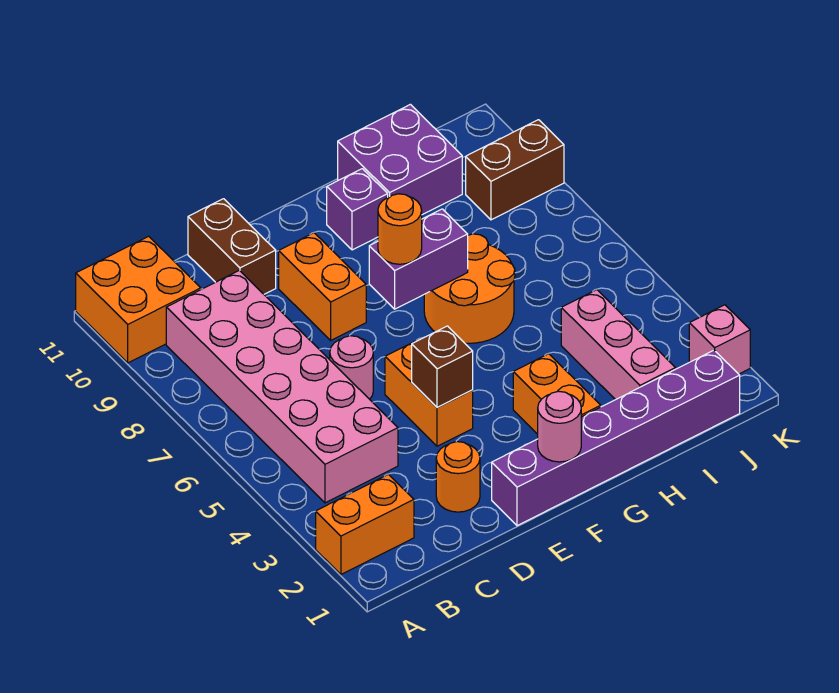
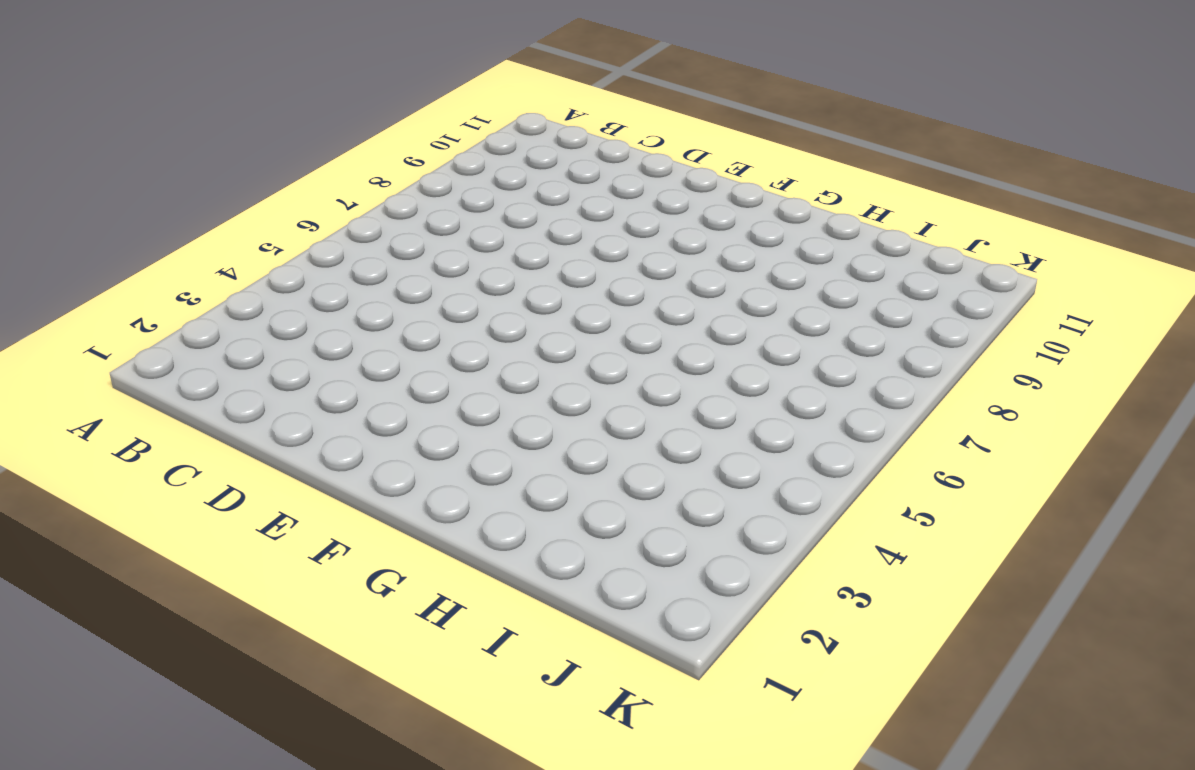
none -> orange 1x2 brick [316,474,414,574]
none -> orange 2x2 brick [76,236,201,363]
none -> pink 2x6 brick [166,270,398,503]

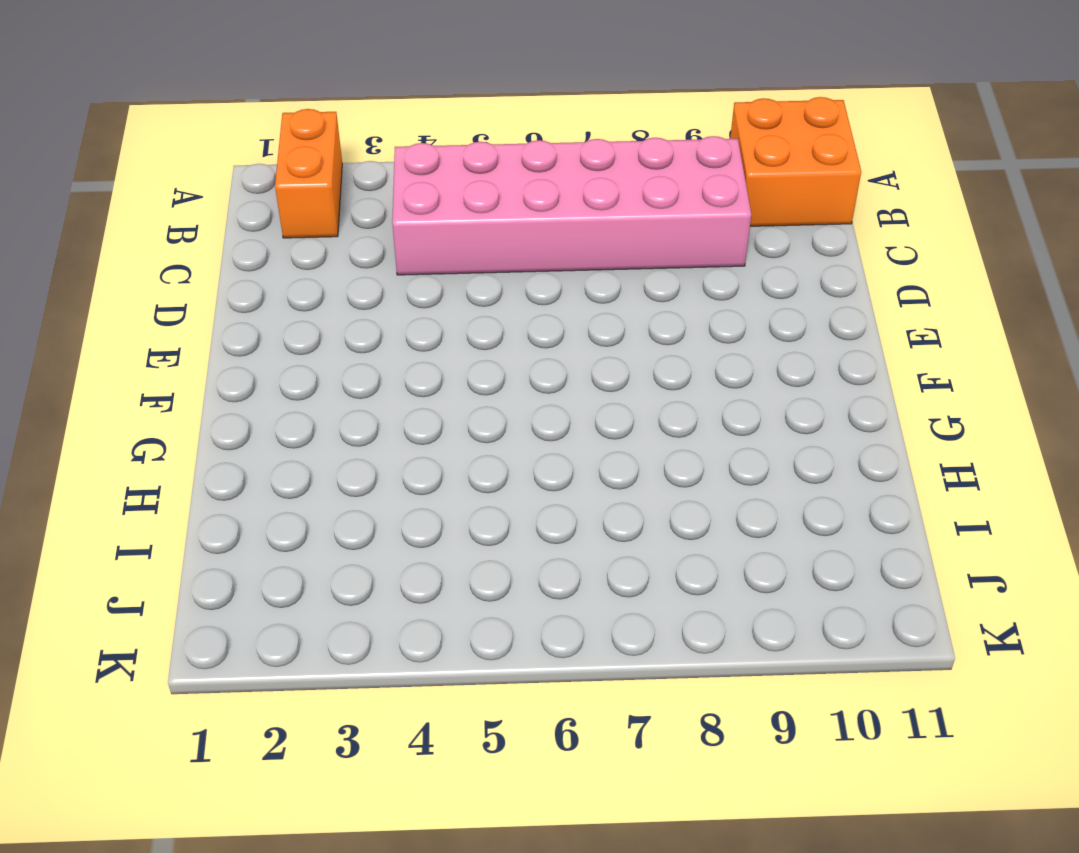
none -> orange 1x1 round brick [436,442,480,512]
none -> pink 1x1 round brick [330,336,373,399]
none -> brown 1x2 brick [188,199,276,294]

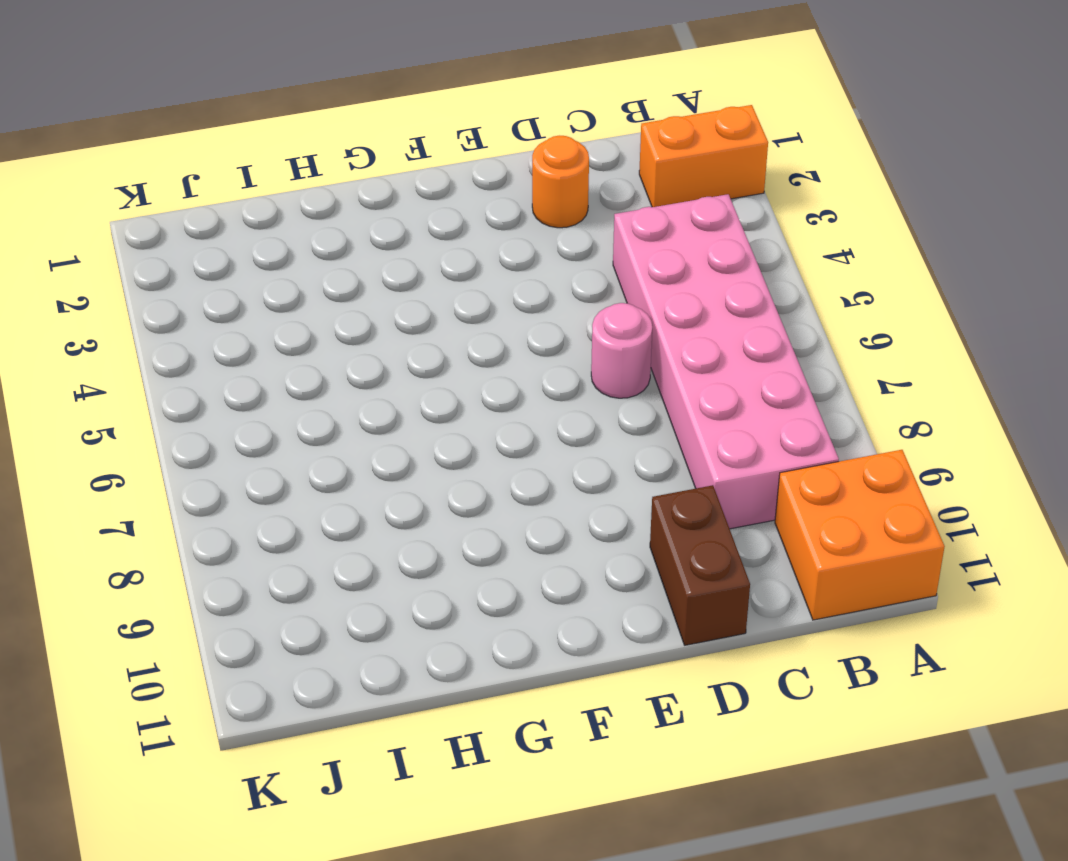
none -> purple 1x6 brick [492,350,740,526]
none -> orange 1x2 brick [385,338,473,446]
none -> orange 1x2 brick [279,233,366,340]

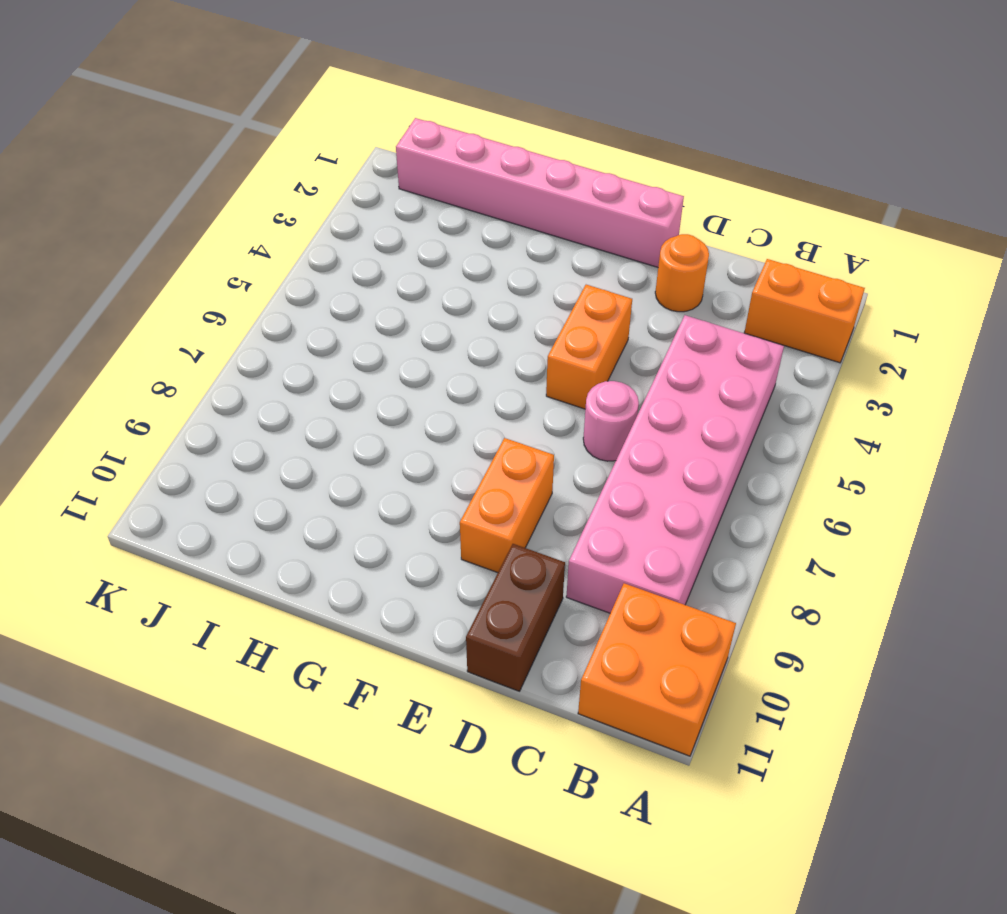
pink 1x6 brick [396,118,684,267] -> purple 1x6 brick [492,350,740,526]
none -> orange 1x2 brick [513,354,601,434]
none -> orange 2x2 round brick [424,234,515,343]
none -> purple 1x1 brick [327,169,388,250]

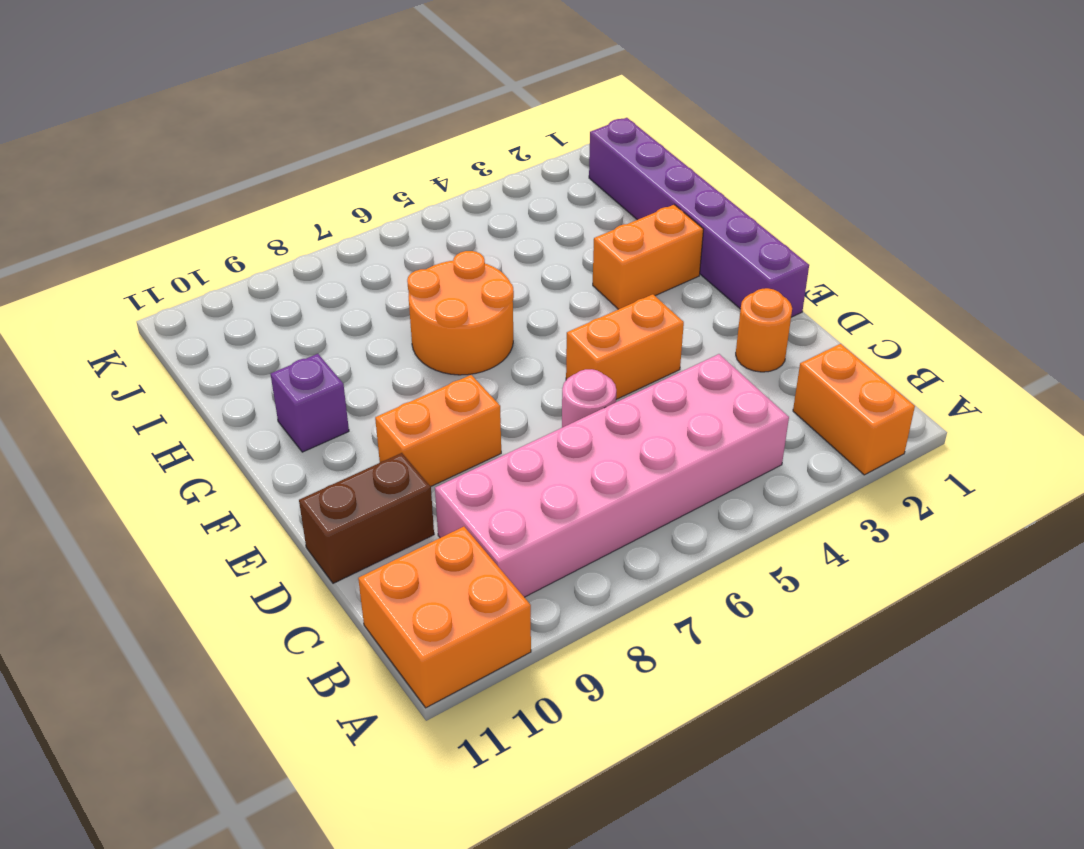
none -> purple 2x2 brick [338,104,462,215]
none -> pink 1x3 brick [561,290,676,400]
none -> brown 1x2 brick [466,120,564,220]

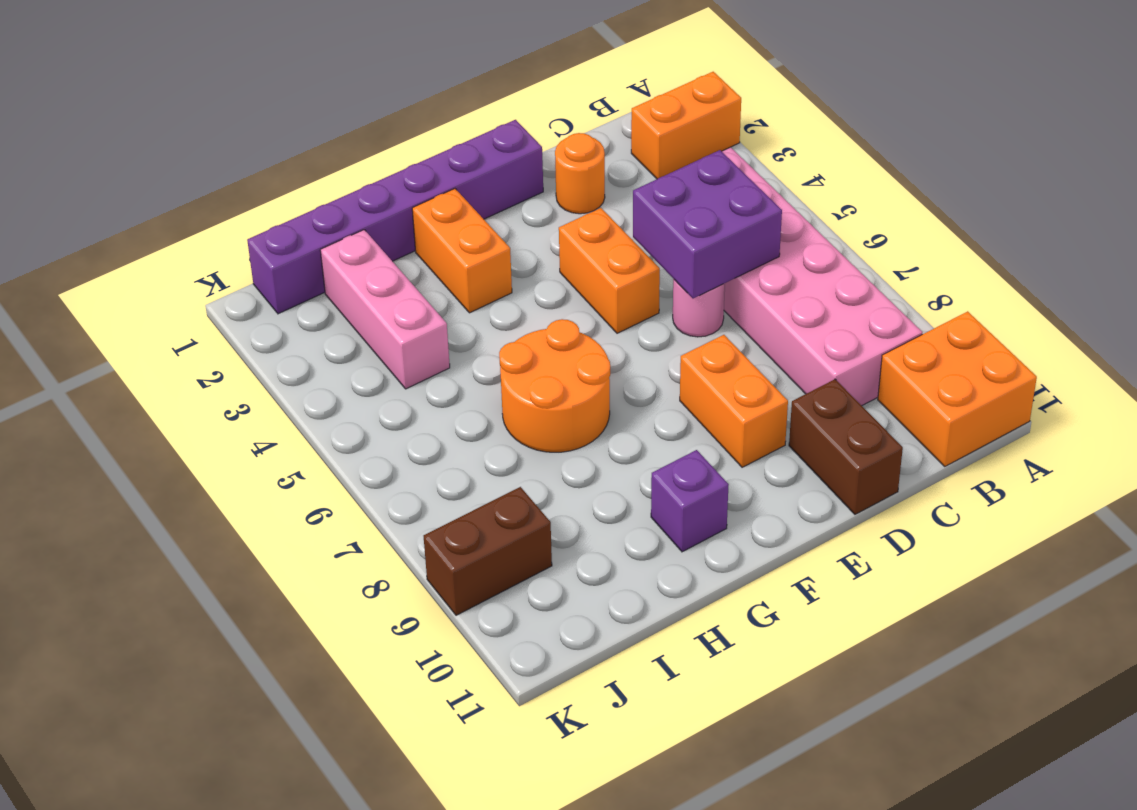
purple 2x2 brick [633,150,782,298] -> purple 2x2 brick moved to [338,104,462,215]
none -> pink 1x1 brick [689,305,750,374]
none -> brown 1x1 brick [412,326,473,408]
none -> pink 1x1 round brick [538,391,581,462]

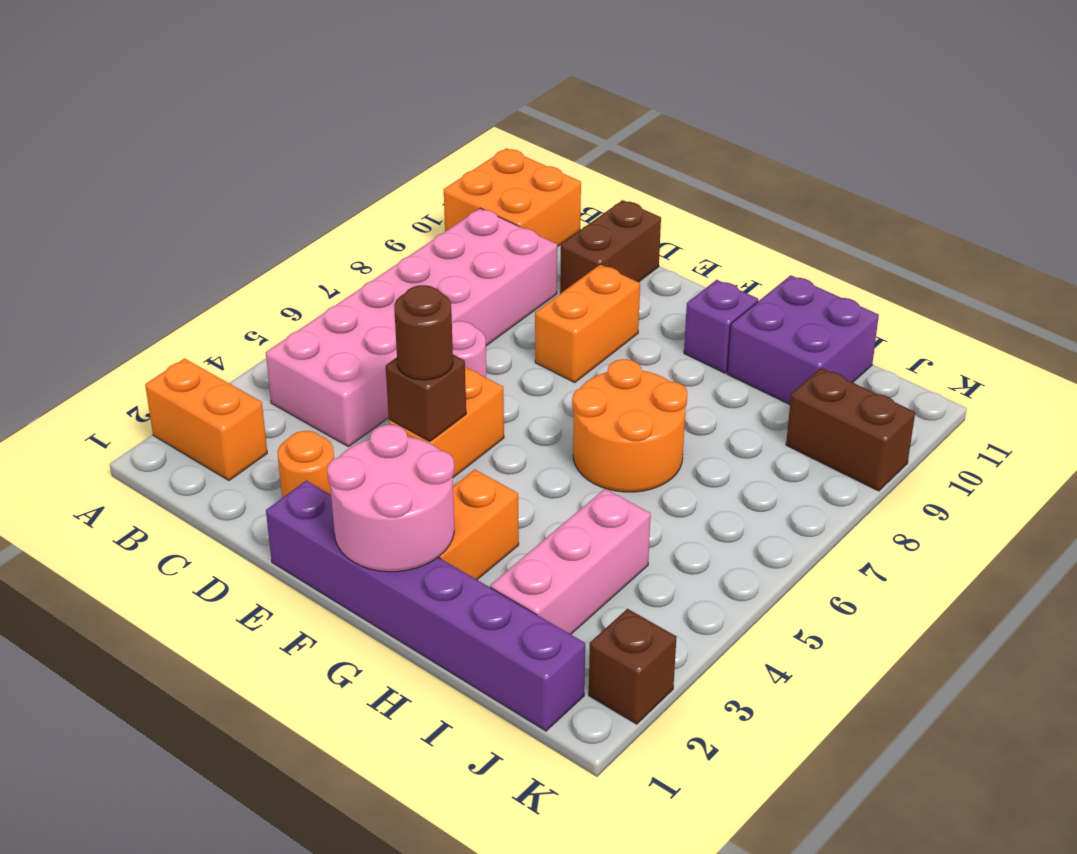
brown 1x1 round brick [394,285,453,380] -> none
pink 2x2 round brick [327,425,454,572] -> pink 1x1 round brick [538,391,581,462]
brown 1x1 brick [589,609,676,724] -> pink 1x1 brick [689,305,750,374]
none -> purple 1x2 brick [369,209,468,309]
none -> orange 1x1 round brick [378,194,422,264]

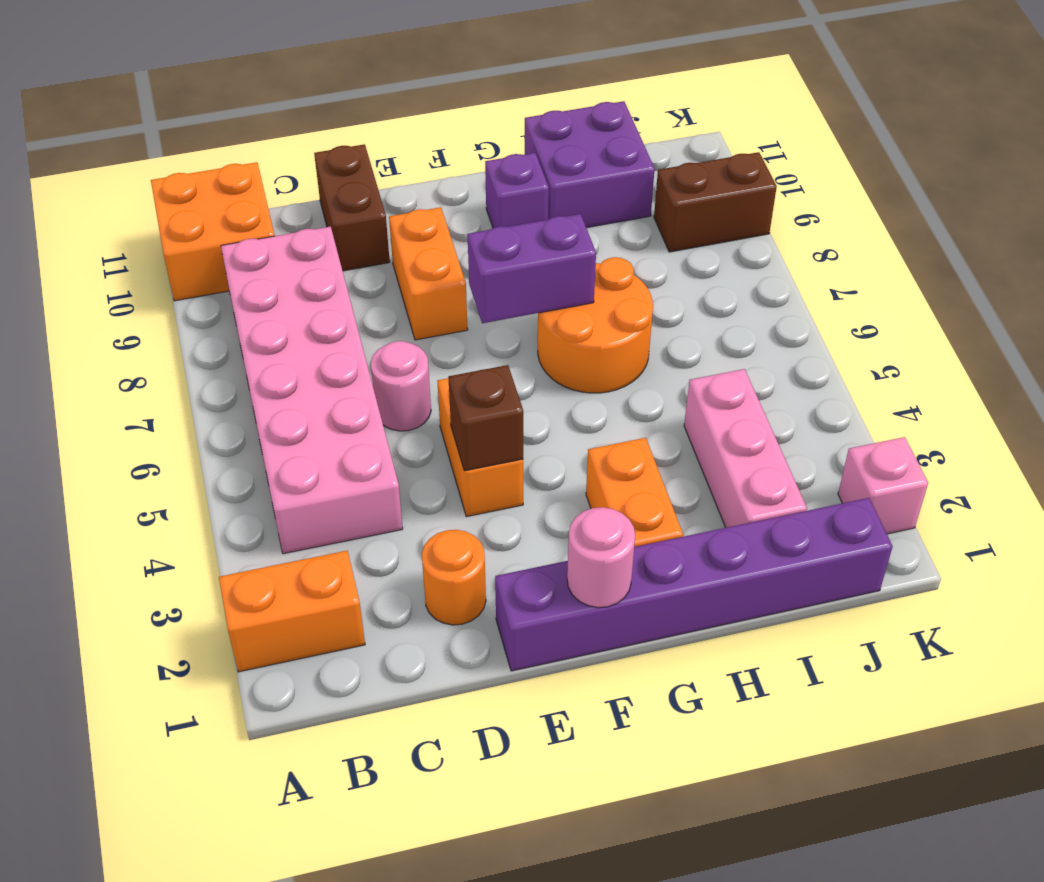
none -> orange 1x1 round brick [378,194,422,264]

